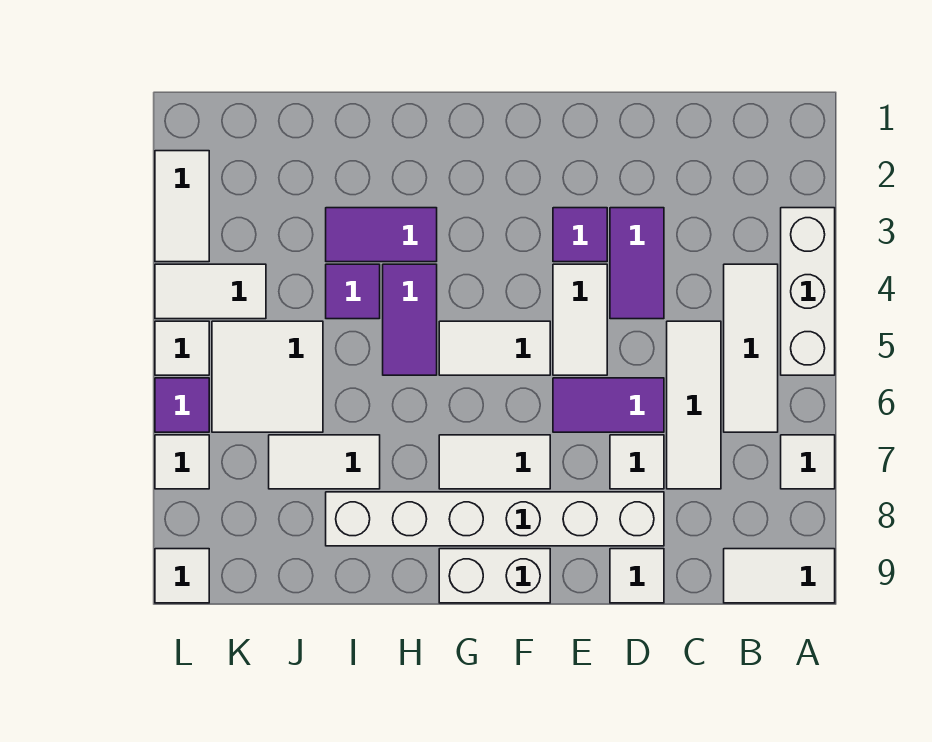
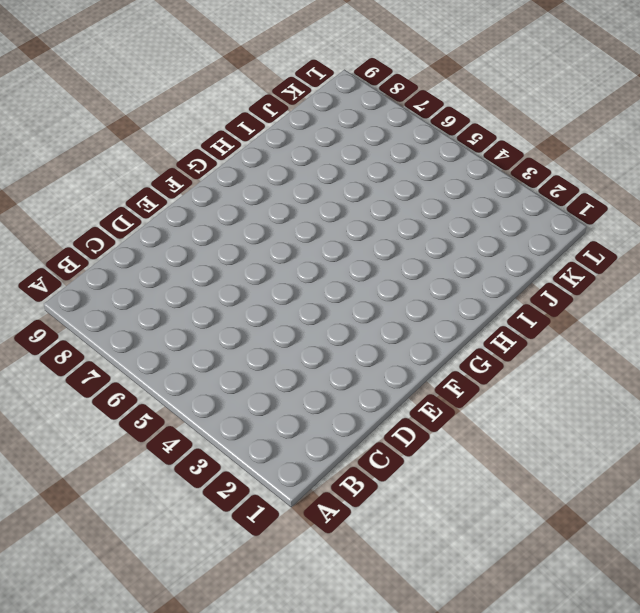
none -> white 1x3 brick [781,208,835,375]
none -> white 1x1 tile [781,435,835,489]
none -> white 1x2 tile [724,549,835,603]

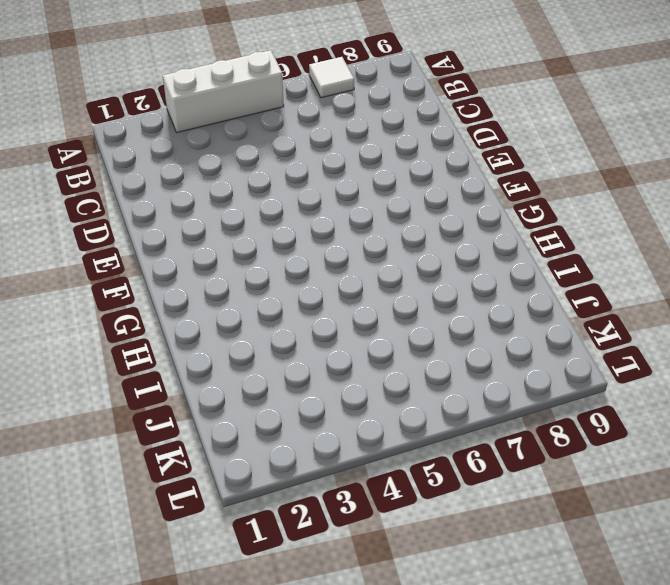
none -> white 1x2 tile [724,549,835,603]
none -> white 1x3 tile [724,264,778,432]
none -> white 1x3 tile [667,321,721,489]

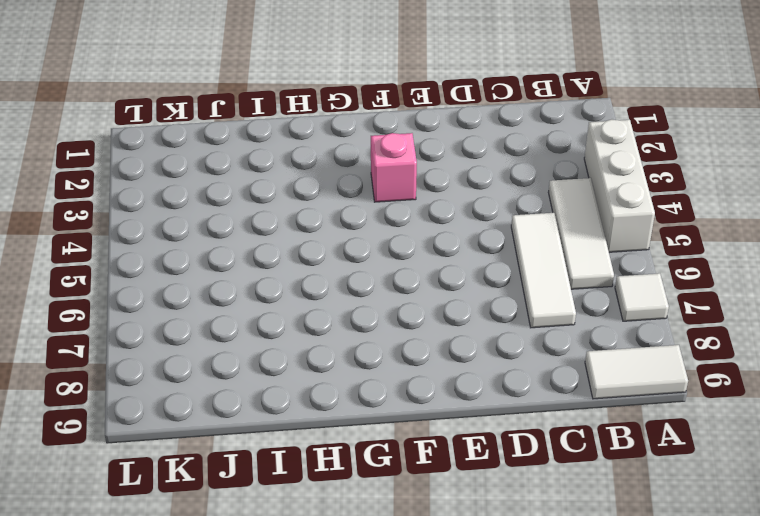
pink 1x1 brick [371,133,417,202] -> none
none -> purple 1x2 tile [610,208,664,319]
none -> purple 1x2 tile [553,378,664,432]
none -> white 1x1 tile [610,435,664,489]

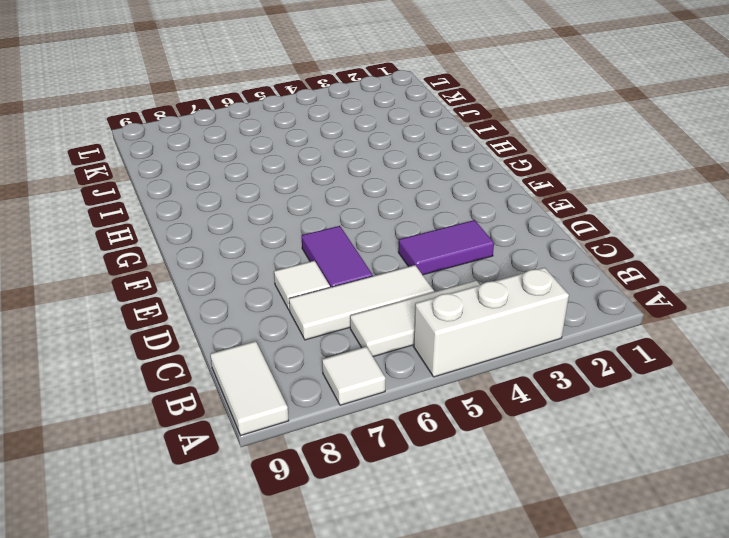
none -> white 1x6 brick [326,492,664,546]
none -> white 1x1 tile [610,549,664,603]
none -> purple 1x1 tile [553,208,607,262]

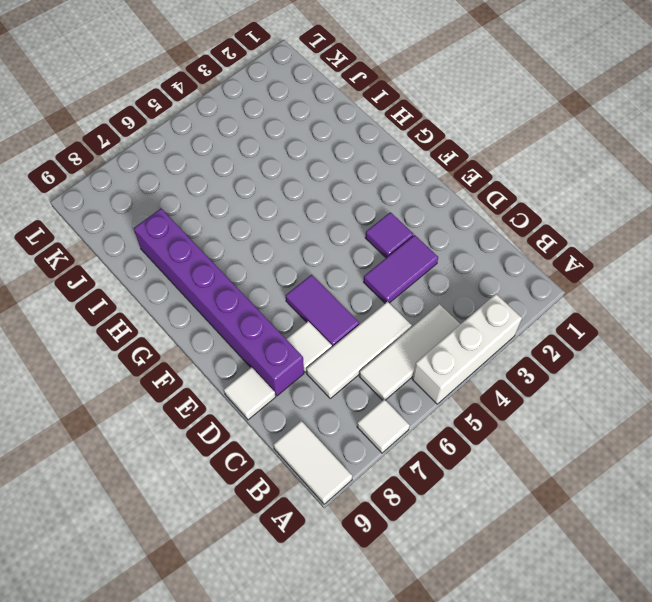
purple 1x6 brick [134,209,304,396] -> white 1x6 brick [326,492,664,546]
none -> white 1x2 tile [553,264,607,375]
none -> white 1x2 tile [439,321,550,375]
none -> white 1x2 tile [439,435,550,489]

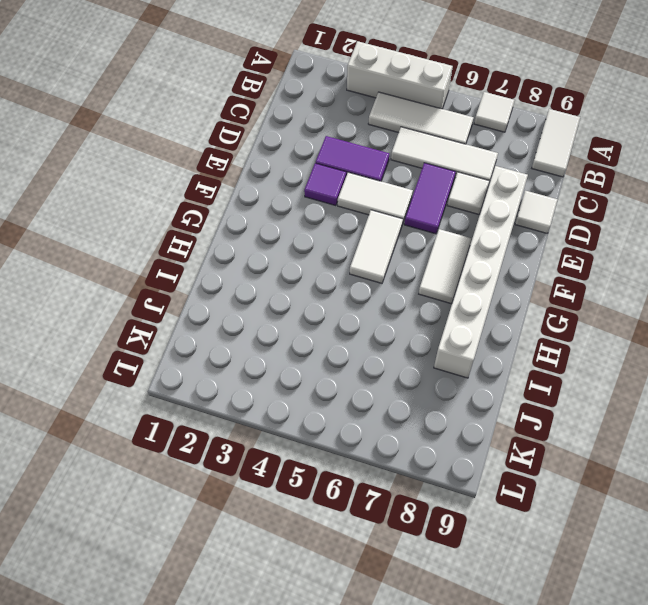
none -> white 1x2 brick [439,549,550,603]
none -> purple 1x2 tile [326,208,437,262]
none -> purple 1x2 tile [383,264,437,375]

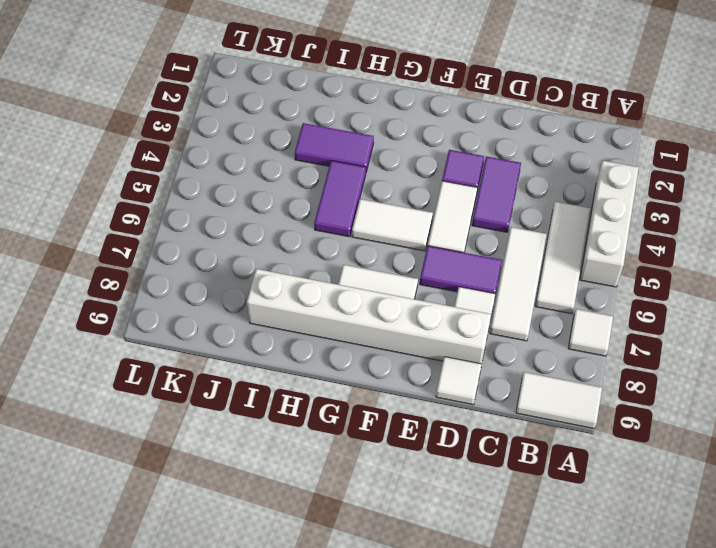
none -> white 1x2 brick [439,549,550,603]
none -> purple 1x1 tile [326,264,380,319]
none -> white 1x2 tile [269,435,380,489]

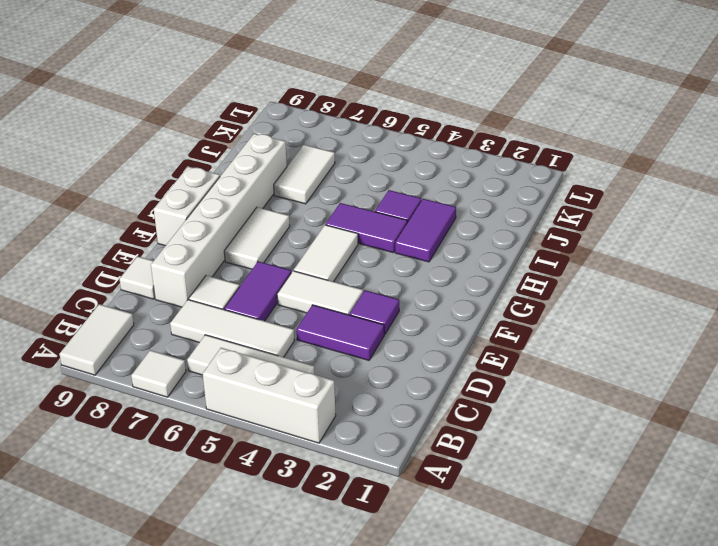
none -> white 2x2 tile [212,321,323,432]
none -> white 1x2 tile [155,264,266,319]
none -> white 1x2 tile [155,151,209,262]

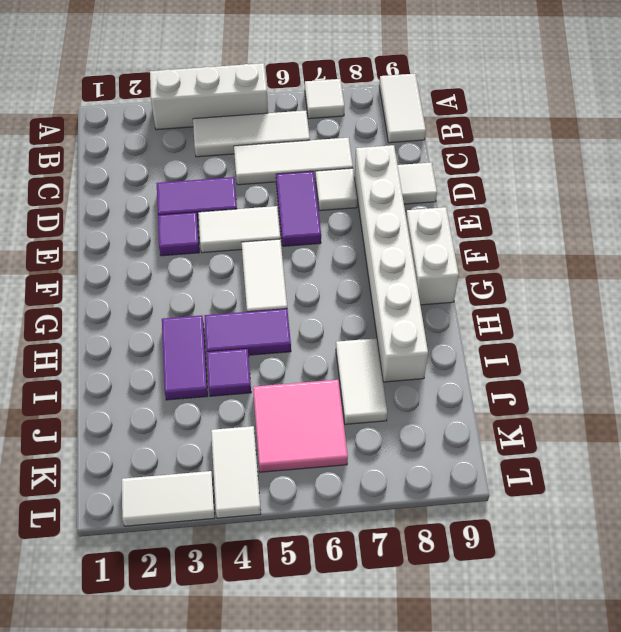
pink 2x2 tile [253,380,348,472] -> white 2x2 tile [212,321,323,432]
none -> white 1x2 tile [439,435,550,489]
none -> white 1x1 tile [155,321,209,375]
none -> purple 1x1 tile [155,378,209,432]

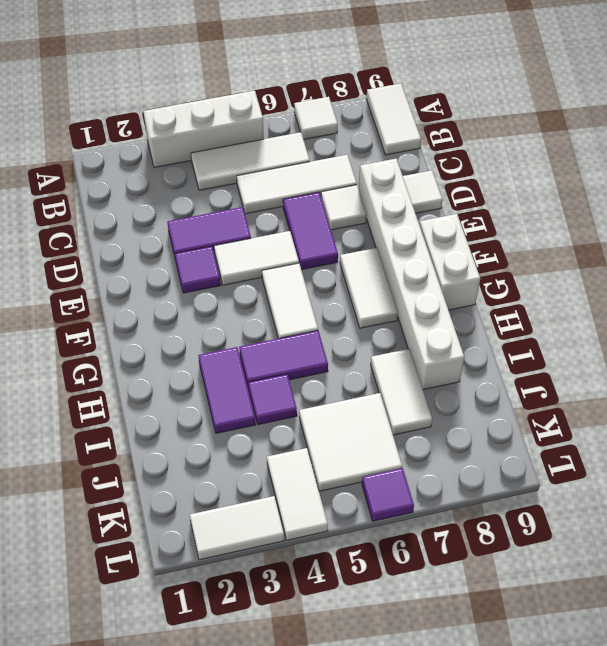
none -> white 1x1 tile [155,321,209,375]
none -> white 1x1 tile [155,435,209,489]
none -> white 1x1 tile [155,549,209,603]

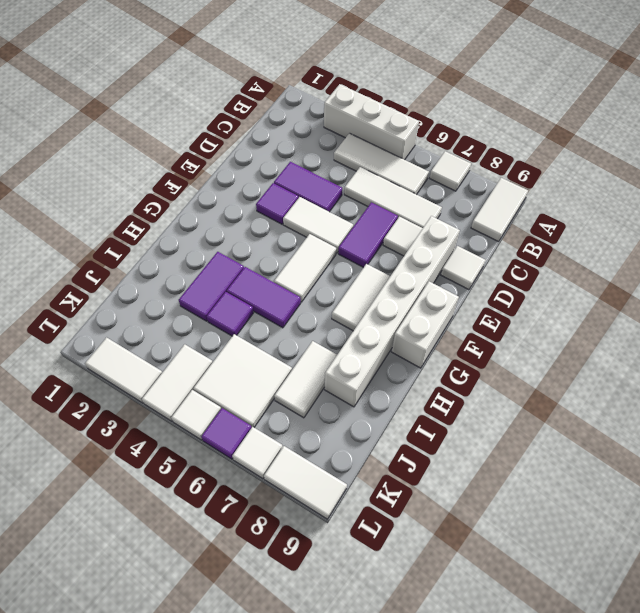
white 1x2 tile [264,446,347,519] -> white 1x1 tile [155,549,209,603]

